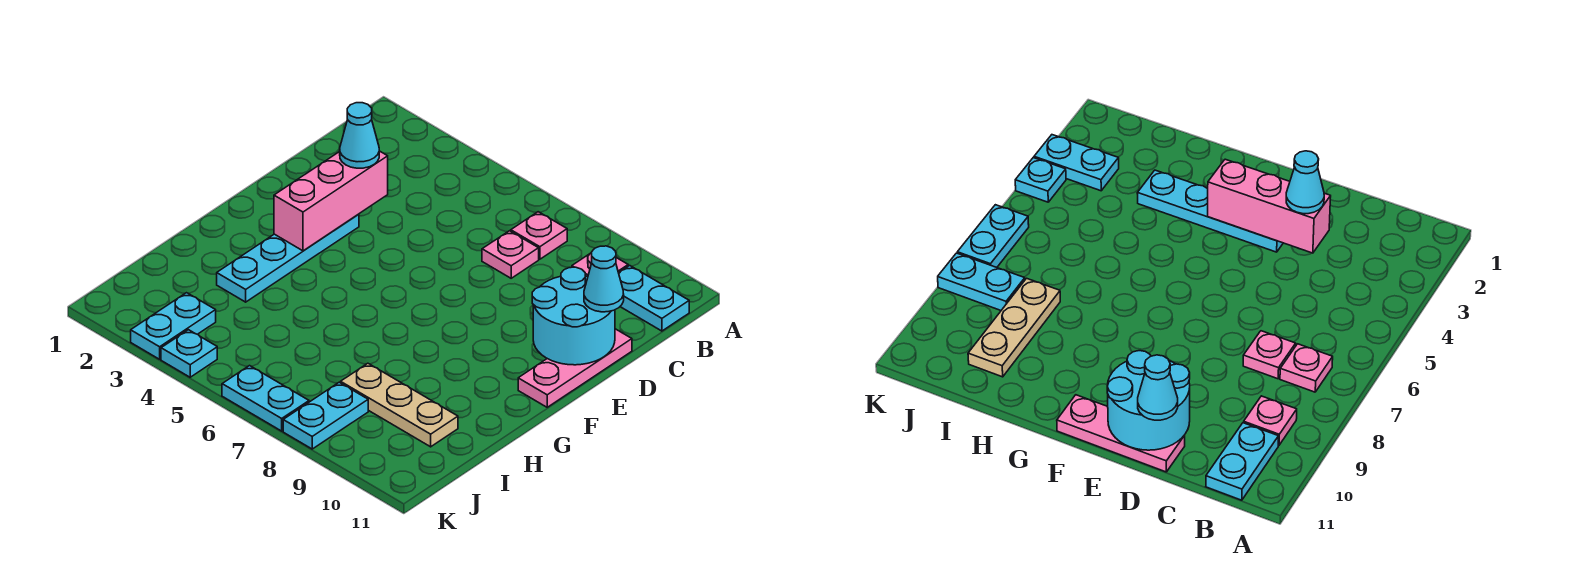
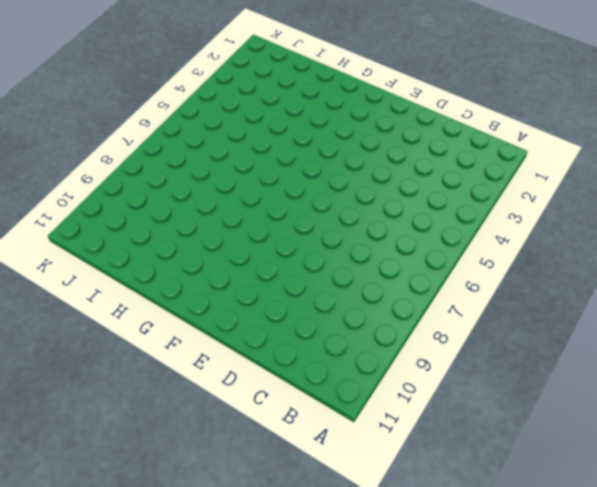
none -> pink 1x1 plate [511,212,567,259]
none -> pink 1x1 plate [572,253,628,276]
none -> cyan 1x2 plate [619,266,689,331]

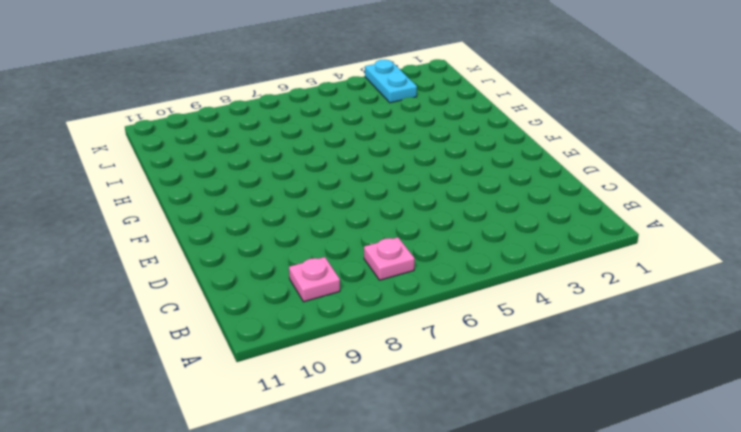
none -> cyan 1x2 plate [619,266,689,331]
none -> pink 1x1 plate [482,231,539,278]
none -> pink 1x3 plate [518,329,632,407]

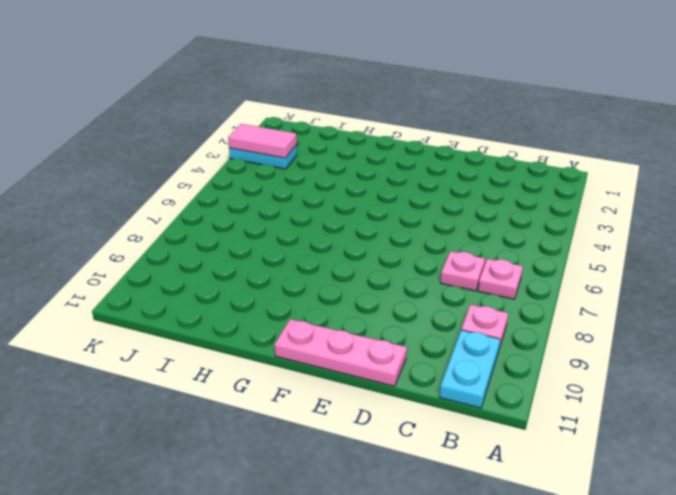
pink 1x2 tile [228,124,297,158] -> none
none -> cyan 1x4 plate [217,214,359,302]
none -> tan 1x3 plate [341,363,458,447]
none -> cyan 1x2 plate [283,382,368,449]

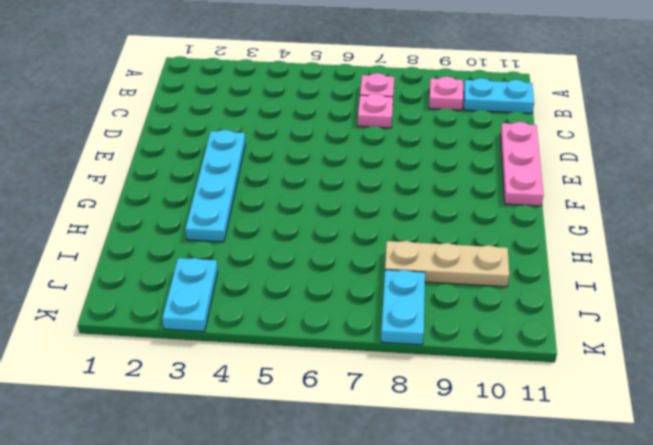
none -> cyan 1x1 plate [161,330,217,377]
none -> cyan 1x2 plate [222,366,309,431]
none -> pink 1x3 brick [274,151,388,251]

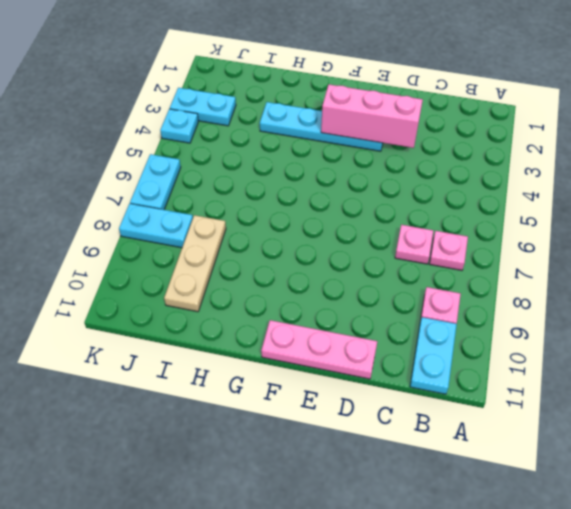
none -> cyan 2x2 round brick [532,267,615,365]
none -> cyan 1x1 cone [339,103,379,168]
none -> cyan 1x1 cone [584,246,624,312]

